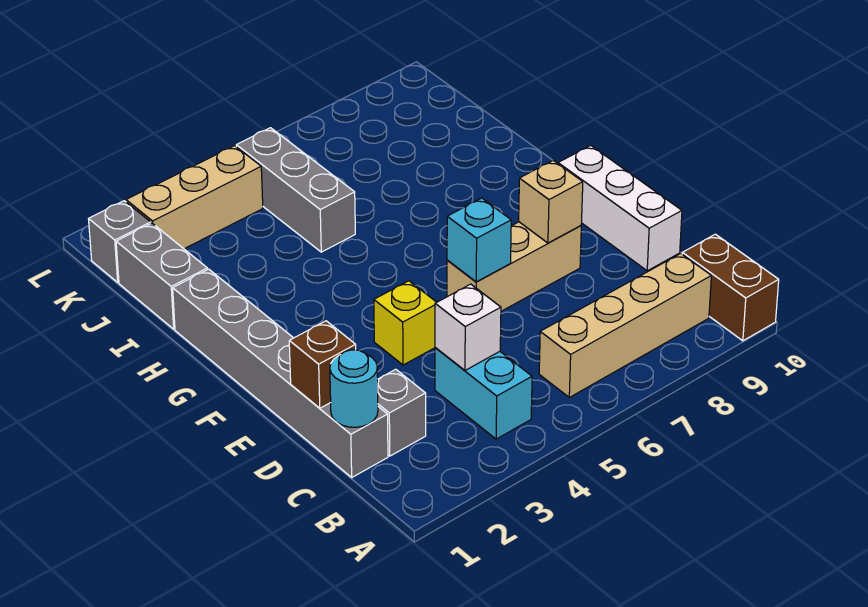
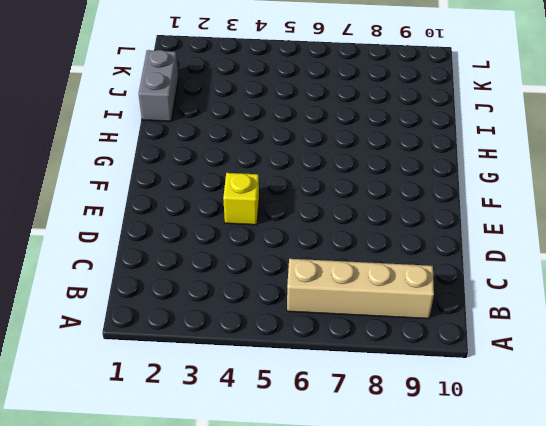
none -> brown 1x2 brick [682,234,779,341]
none -> cyan 1x2 brick [435,348,532,439]
none -> grey 1x6 brick [173,269,388,477]

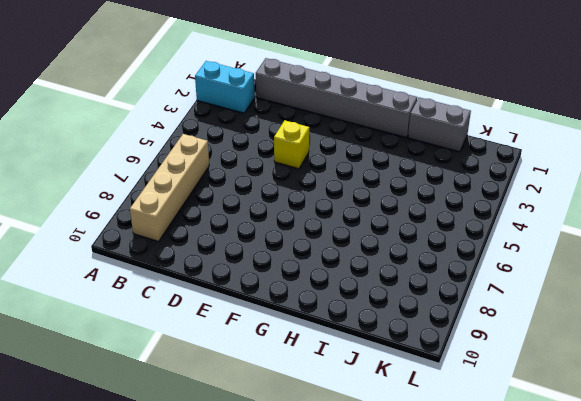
cyan 1x2 brick [195,61,255,113] -> cyan 1x2 brick moved to [435,348,532,439]
none -> brown 1x2 brick [682,234,779,341]
none -> grey 1x1 brick [378,369,426,456]
none -> white 1x3 brick [558,145,682,271]

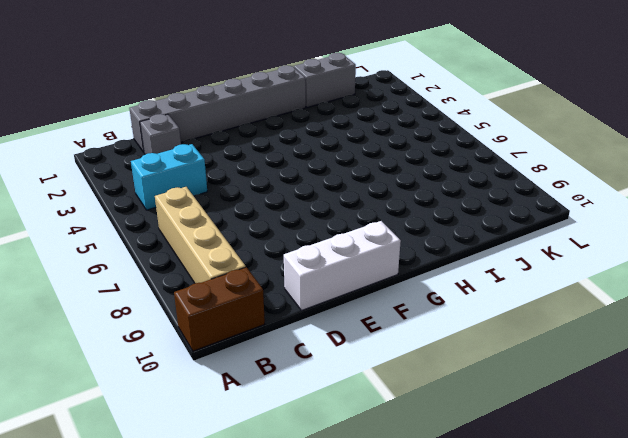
none -> yellow 1x1 brick [374,281,437,365]
none -> tan 1x3 brick [447,222,581,311]
none -> grey 1x3 brick [236,128,355,252]

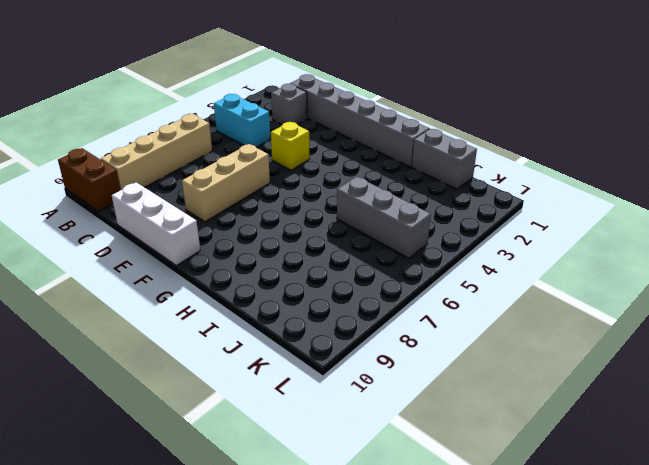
none -> grey 1x1 brick [89,201,151,282]
none -> tan 1x3 brick [126,146,263,249]
none -> cyan 1x1 round brick [330,350,378,427]

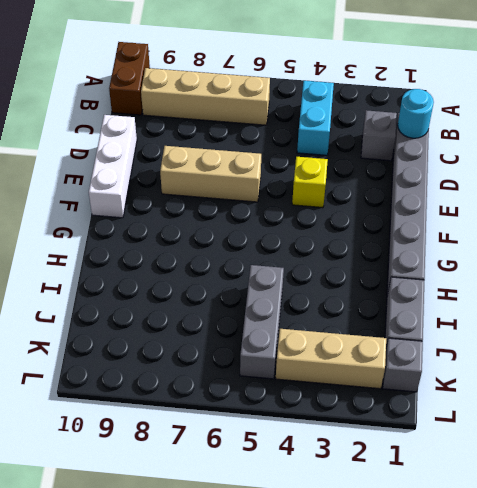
none -> white 1x1 brick [435,284,501,370]
none -> brown 1x1 brick [289,321,356,408]
none -> cyan 1x1 brick [447,198,511,282]

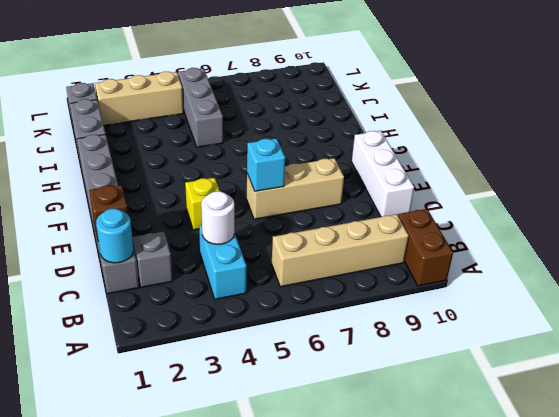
white 1x1 round brick [201,191,234,244] -> white 1x1 brick [435,284,501,370]
none -> tan 1x1 brick [519,160,583,243]

